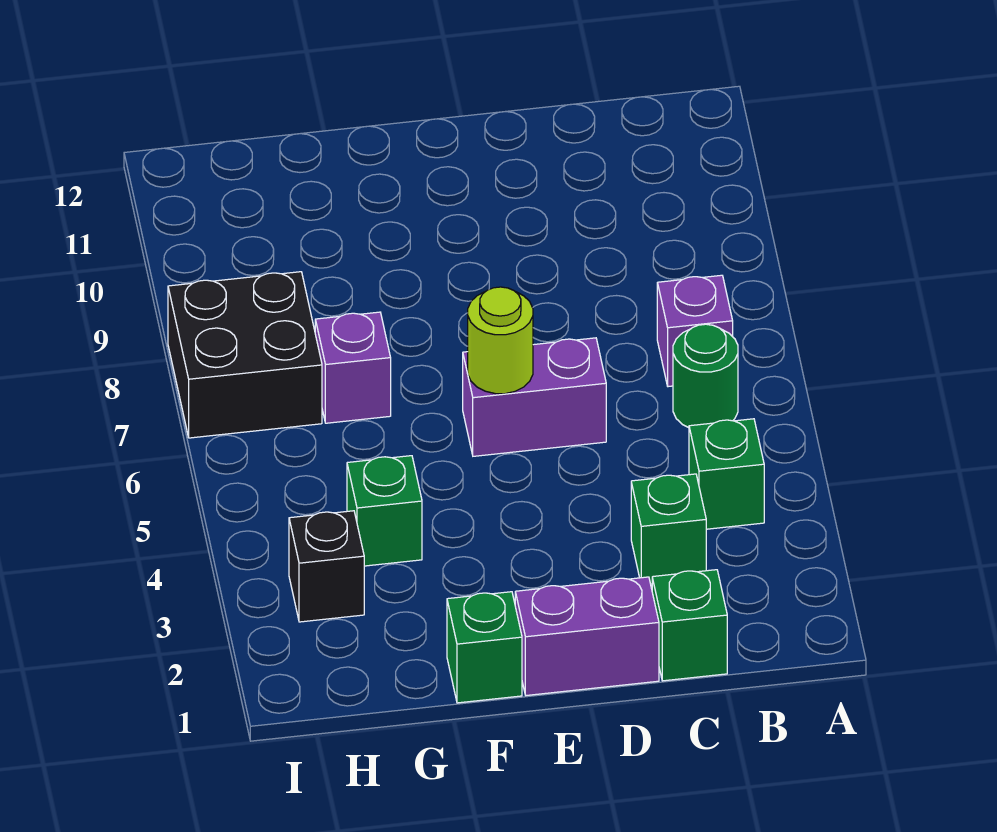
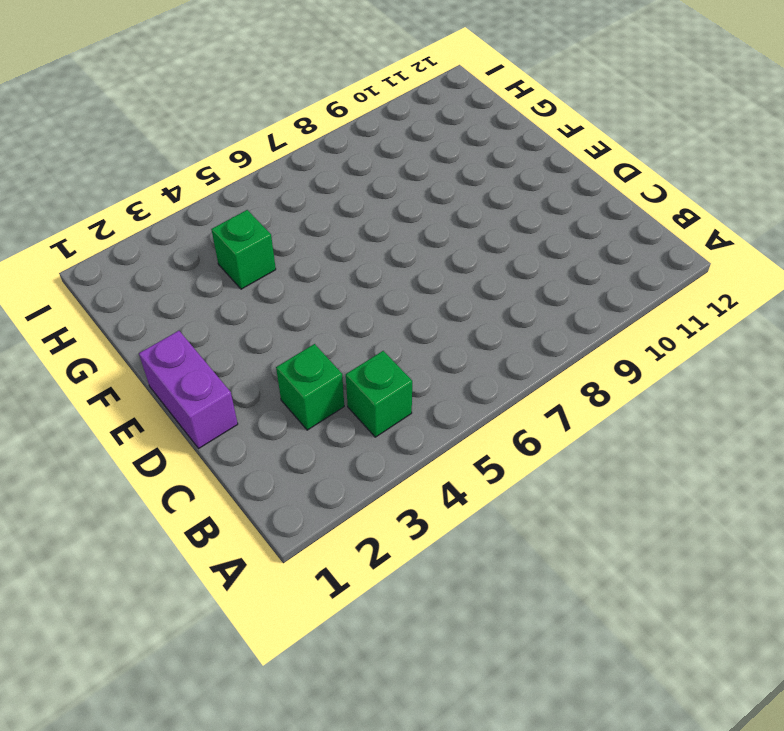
none -> green 1x1 round brick [673,324,738,428]
none -> purple 1x1 brick [657,275,733,387]
none -> green 1x1 brick [652,570,727,681]

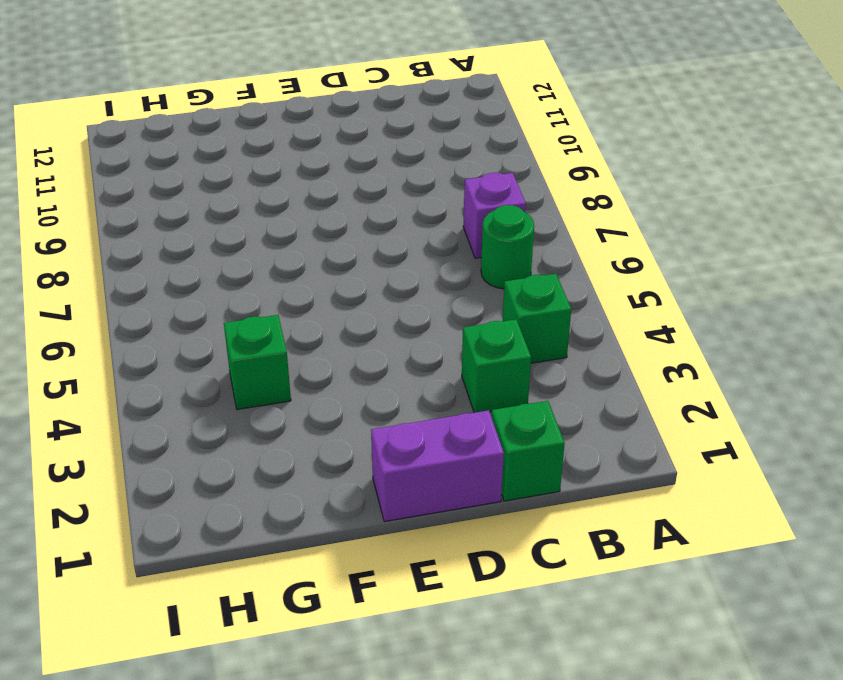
none -> purple 1x2 brick [463,338,606,456]
none -> green 1x1 brick [447,592,522,703]
none -> purple 1x1 brick [315,312,391,423]

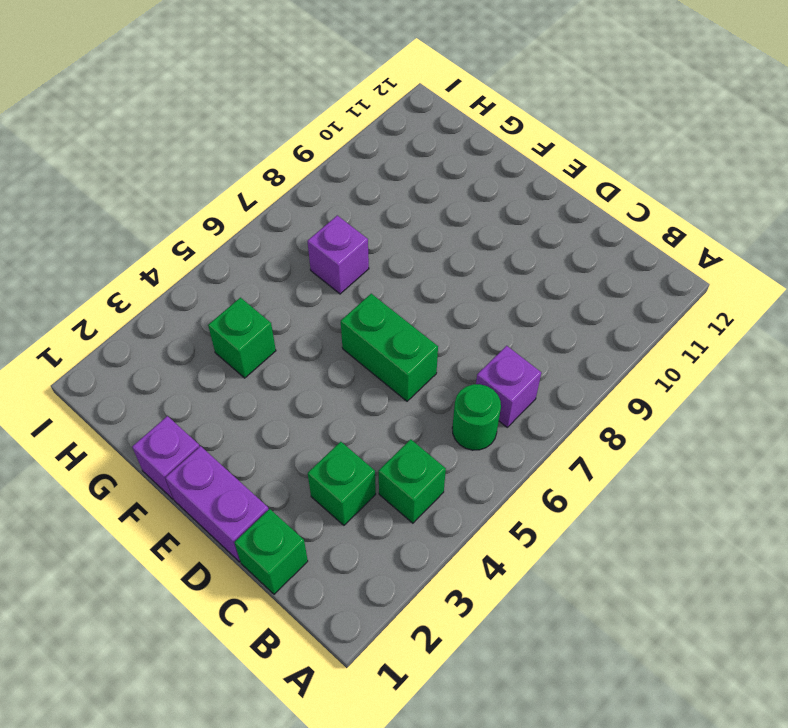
green 1x2 brick [341,294,438,401] -> purple 1x2 brick [463,338,606,456]
purple 1x1 brick [132,416,200,499] -> green 1x1 brick [447,592,522,703]
none -> black 1x1 brick [289,511,364,622]
none -> black 2x2 brick [168,272,322,438]
none -> lime 1x1 round brick [468,287,533,394]

